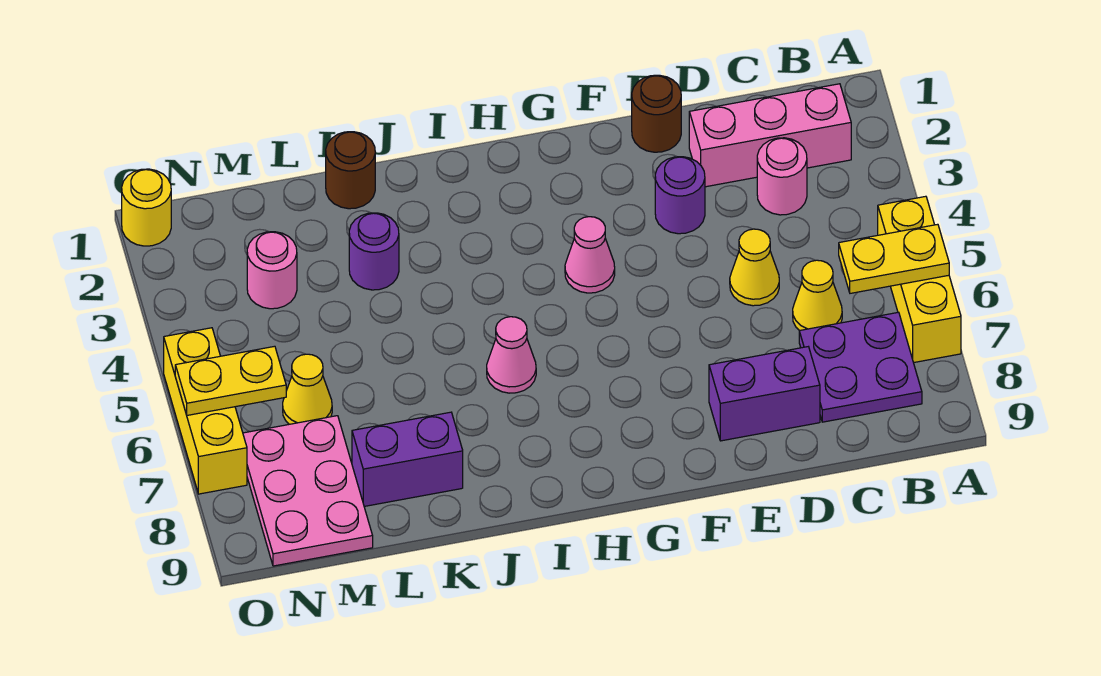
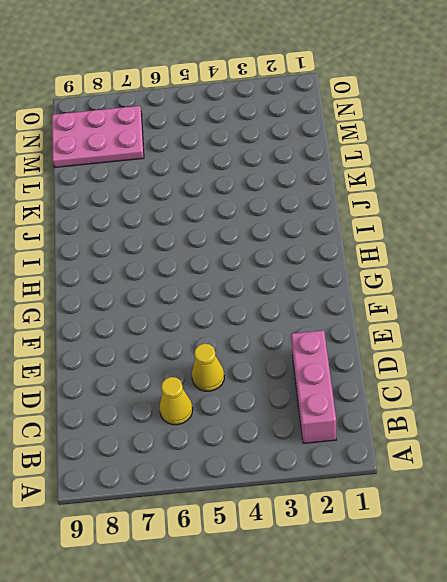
none -> yellow 1x3 brick [878,196,961,363]
none -> purple 2x2 plate [799,312,922,422]
none -> pink 1x1 round brick [757,138,807,215]

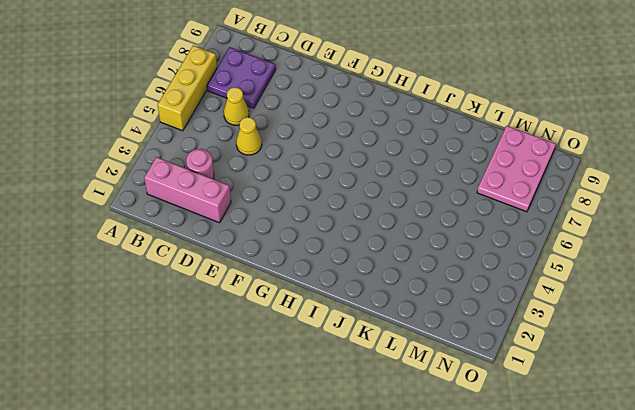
none -> purple 1x2 brick [709,347,820,441]
none -> brown 1x1 round brick [632,75,681,152]
none -> purple 1x1 round brick [655,157,705,234]

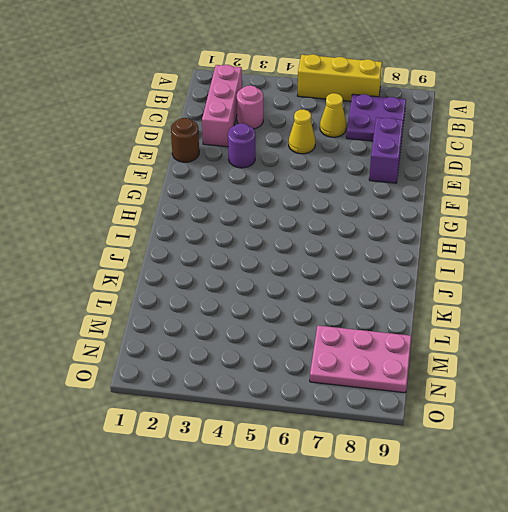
none -> pink 1x1 cone [565,217,615,293]
none -> pink 1x1 cone [487,317,536,393]
none -> brown 1x1 round brick [326,132,375,209]

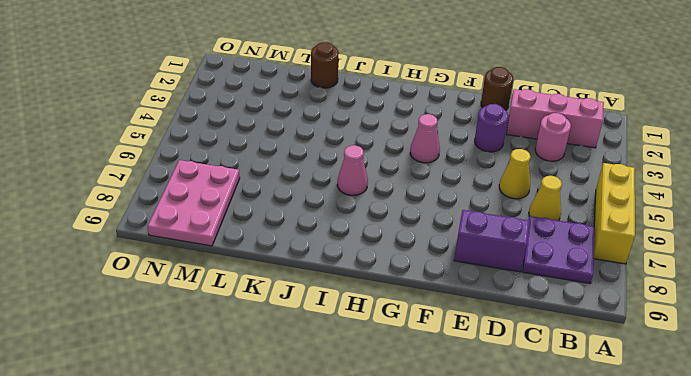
none -> purple 1x1 round brick [349,213,399,290]
none -> purple 1x2 brick [352,412,463,506]
none -> pink 1x1 round brick [247,232,297,309]

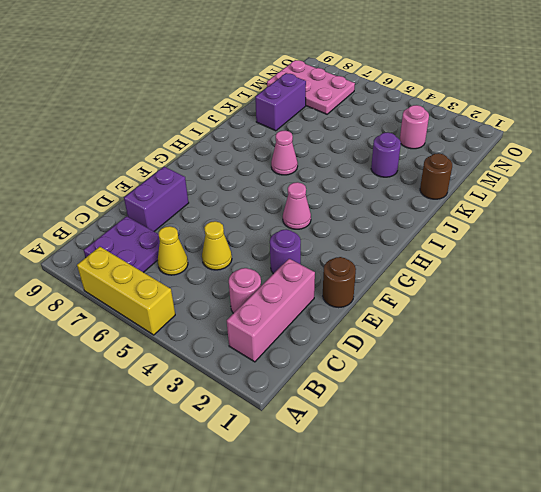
none -> yellow 1x1 cone [283,354,332,424]
none -> yellow 1x1 round brick [122,169,171,246]
none -> yellow 1x3 brick [164,328,247,494]

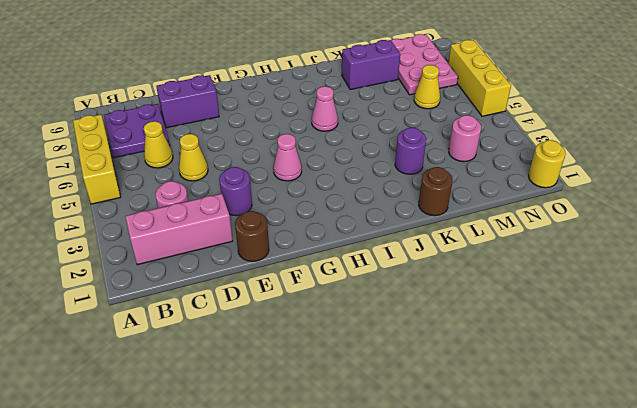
none -> yellow 1x2 plate [839,224,949,293]
none -> yellow 1x2 plate [175,346,286,415]

